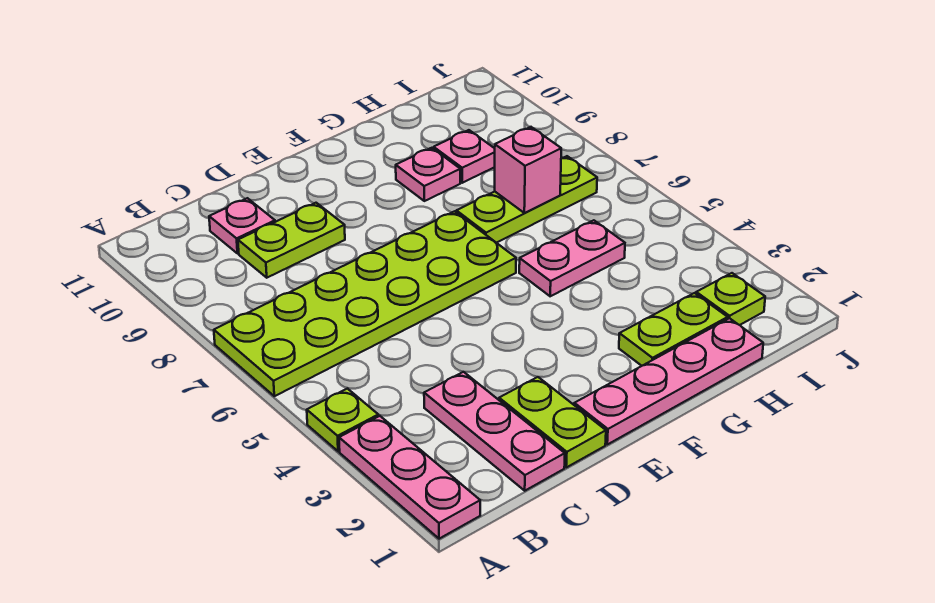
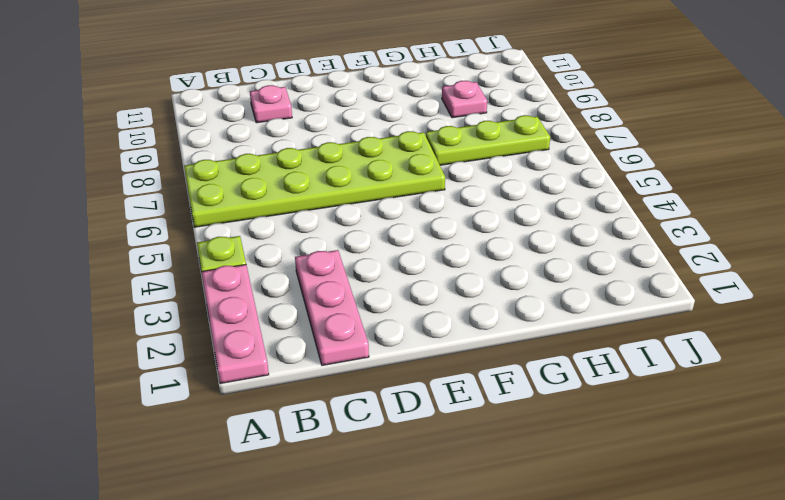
none -> lime 1x2 plate [238,203,345,278]
none -> lime 1x2 plate [499,377,606,467]
none -> pink 1x4 plate [574,318,763,444]

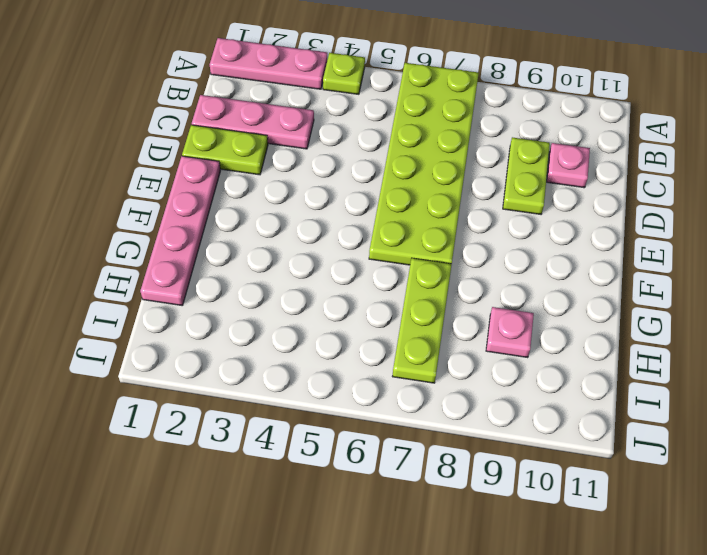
none -> lime 1x2 plate [619,293,728,366]
none -> pink 1x2 plate [519,220,625,296]
none -> pink 1x1 plate [396,148,460,201]

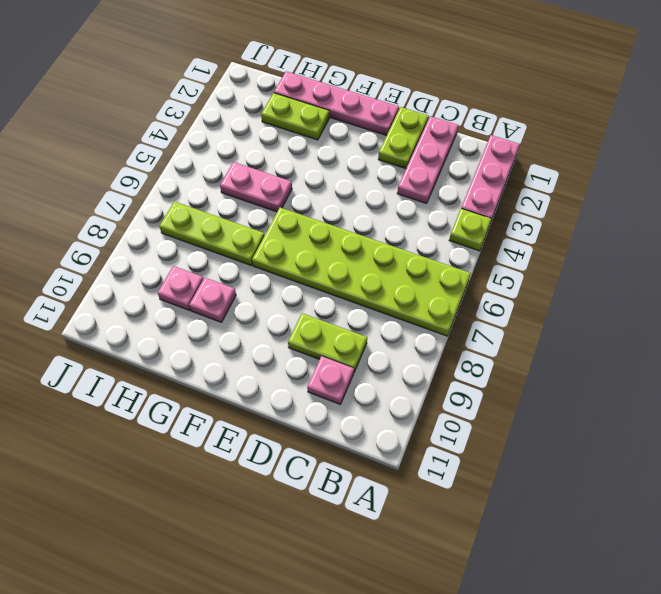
none -> lime 1x1 plate [696,273,765,325]
none -> pink 1x1 brick [495,127,561,213]

